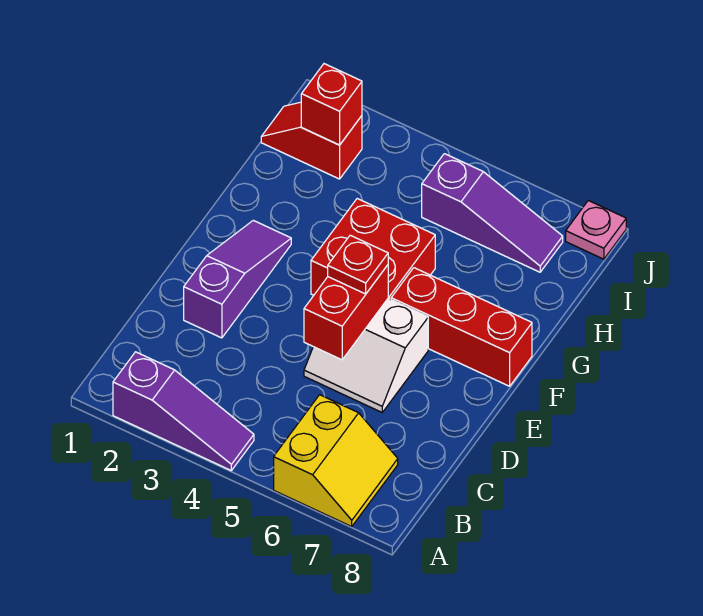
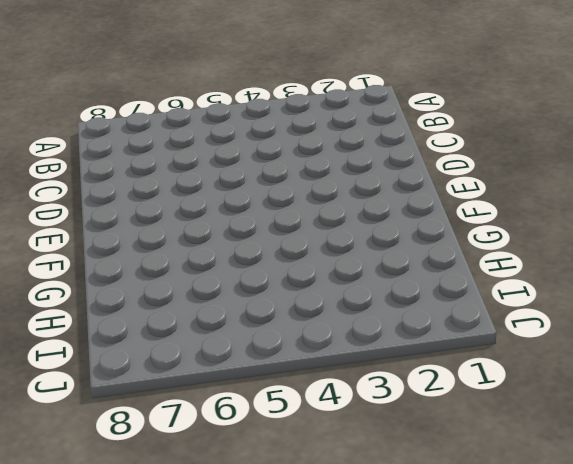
none -> purple 1x3 slope [113,352,254,470]
none -> yellow 2x2 slope [274,395,398,526]
none -> purple 1x3 slope [184,220,291,338]

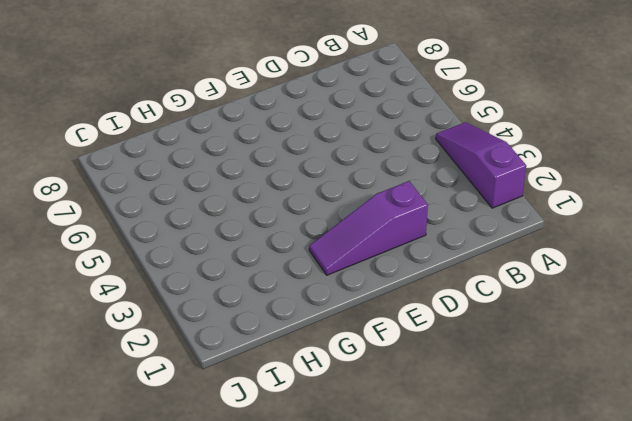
none -> yellow 2x2 slope [274,395,398,526]
none -> white 2x2 slope [304,298,428,412]
none -> red 2x2 brick [311,199,435,299]

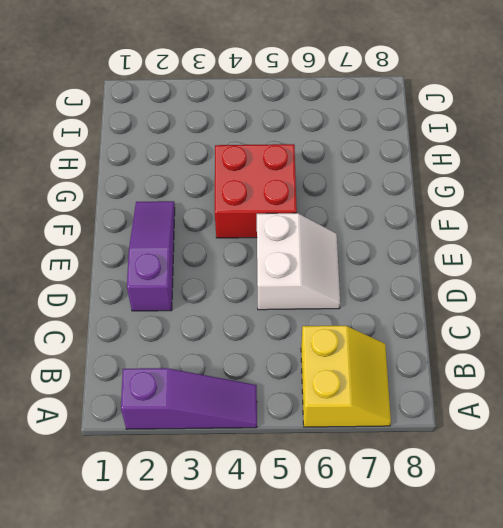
white 2x2 slope [257,213,340,310] -> white 2x2 slope turned to [304,298,428,412]
none -> red 1x3 brick [391,268,532,386]
none -> red 1x2 slope [261,102,362,179]
none -> purple 1x3 slope [422,154,563,272]

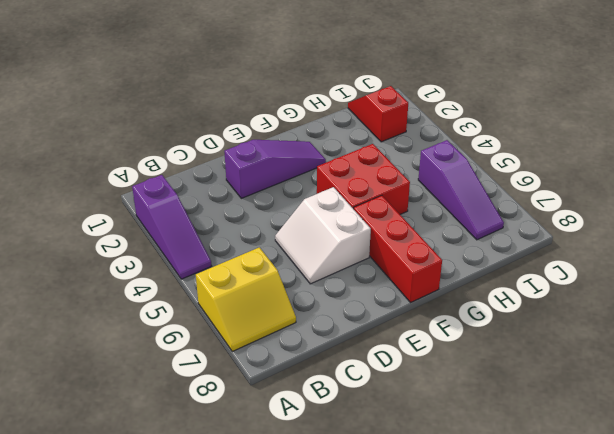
none -> pink 1x1 plate [566,201,626,259]
none -> red 1x2 brick [304,265,388,360]
none -> red 1x1 brick [301,64,362,145]

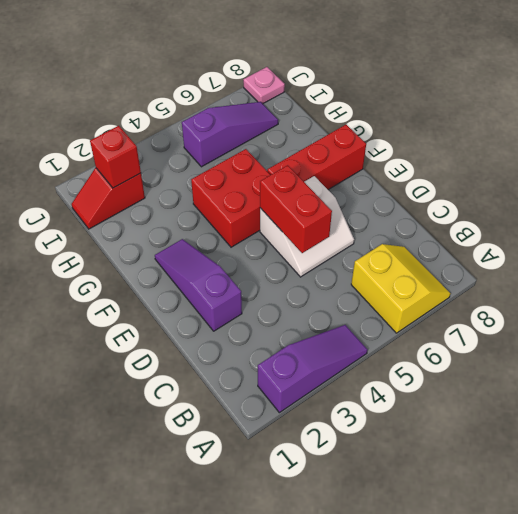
none -> red 1x1 plate [328,235,388,294]

